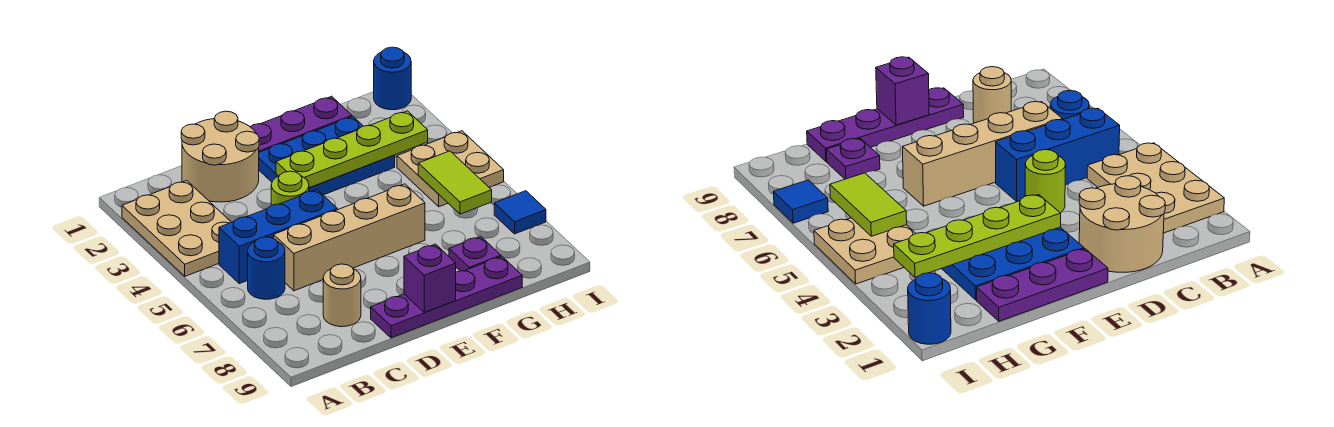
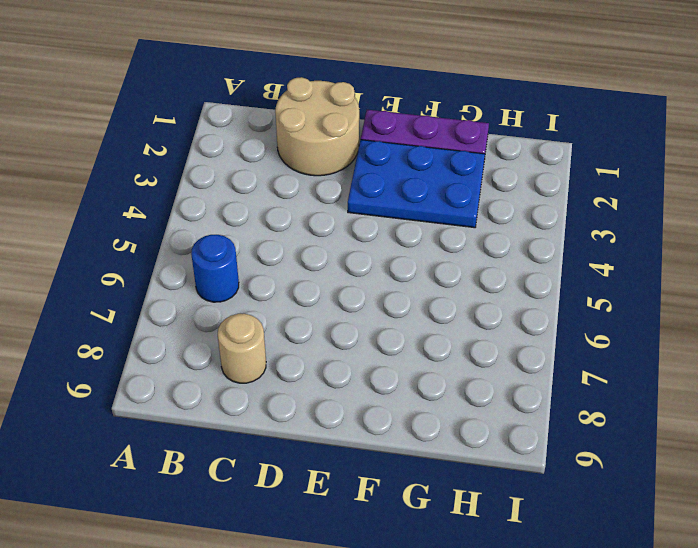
none -> tan 2x3 plate [122,180,231,276]
none -> blue 1x3 brick [219,190,337,284]
none -> tan 1x4 brick [274,184,425,291]

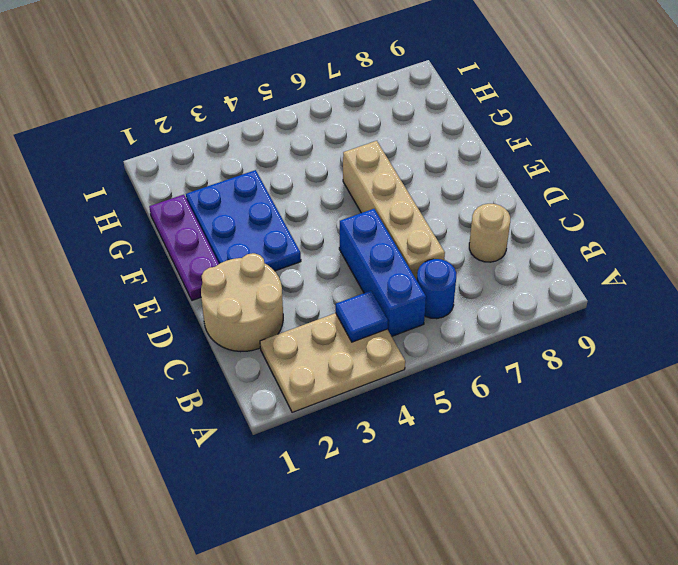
blue 1x1 tile [336,291,388,342] -> blue 1x1 tile moved to [494,191,546,234]
none -> lime 1x1 round brick [271,171,309,205]
none -> purple 1x4 plate [371,256,522,338]
none -> purple 1x1 plate [449,236,501,271]

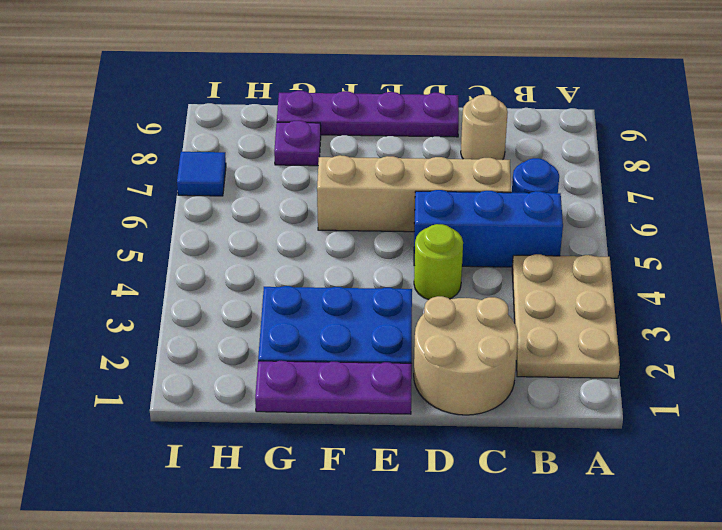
none -> tan 2x2 plate [397,131,504,207]
none -> blue 1x1 round brick [374,47,411,110]
none -> lime 1x4 plate [276,111,428,188]

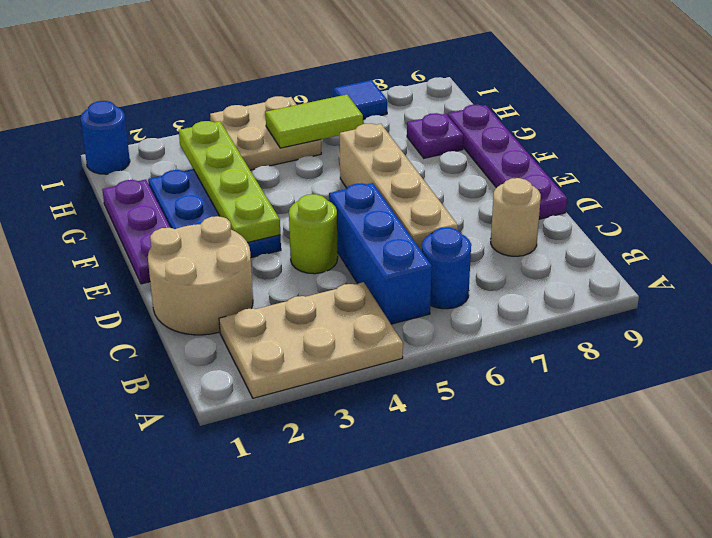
none -> purple 1x1 brick [404,244,456,313]

